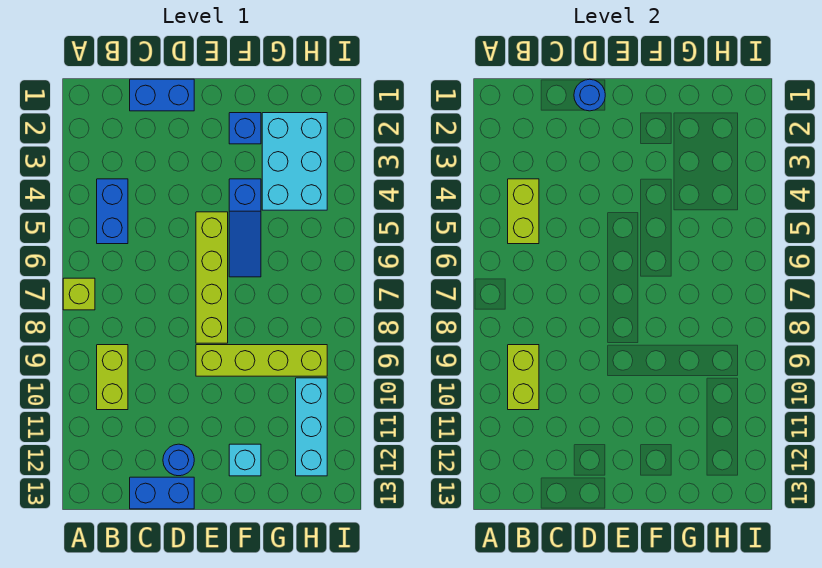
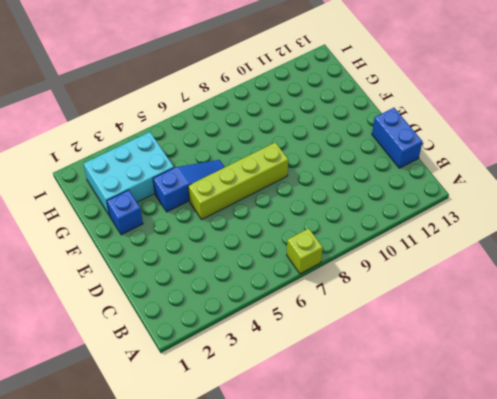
none -> blue 1x2 brick [97,179,128,244]
none -> lime 1x2 brick [97,345,128,410]
none -> blue 1x2 brick [130,79,194,111]

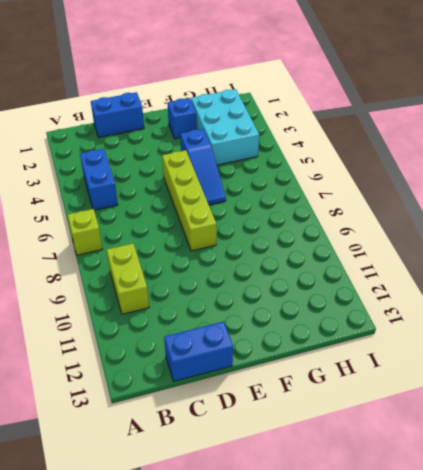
none -> blue 1x1 round brick [163,444,194,476]
none -> lime 1x4 brick [196,345,327,376]
none -> cyan 1x1 brick [229,444,261,476]

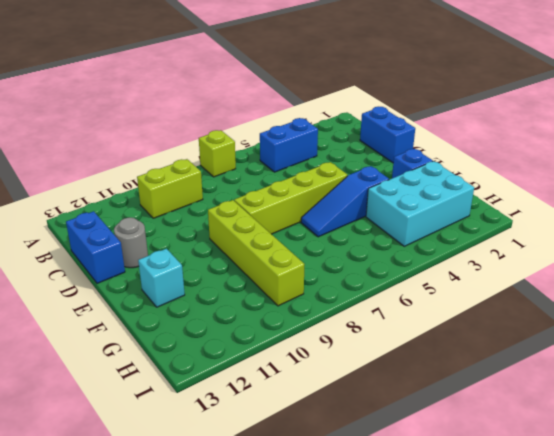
grey 1x1 round brick [114,217,148,268] -> blue 1x1 round brick [163,444,194,476]
none -> cyan 1x3 brick [296,378,327,476]
none -> lime 1x2 brick [508,179,539,244]
none -> lime 1x2 brick [508,345,539,410]

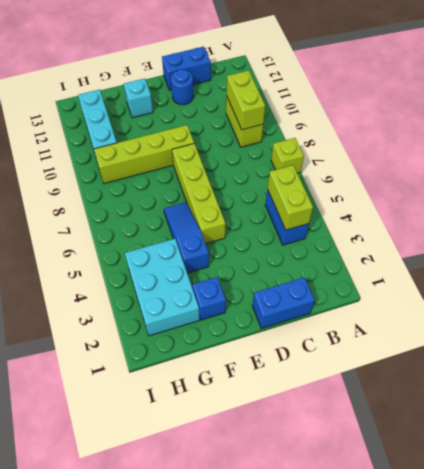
none -> blue 1x1 round brick [574,79,605,111]

